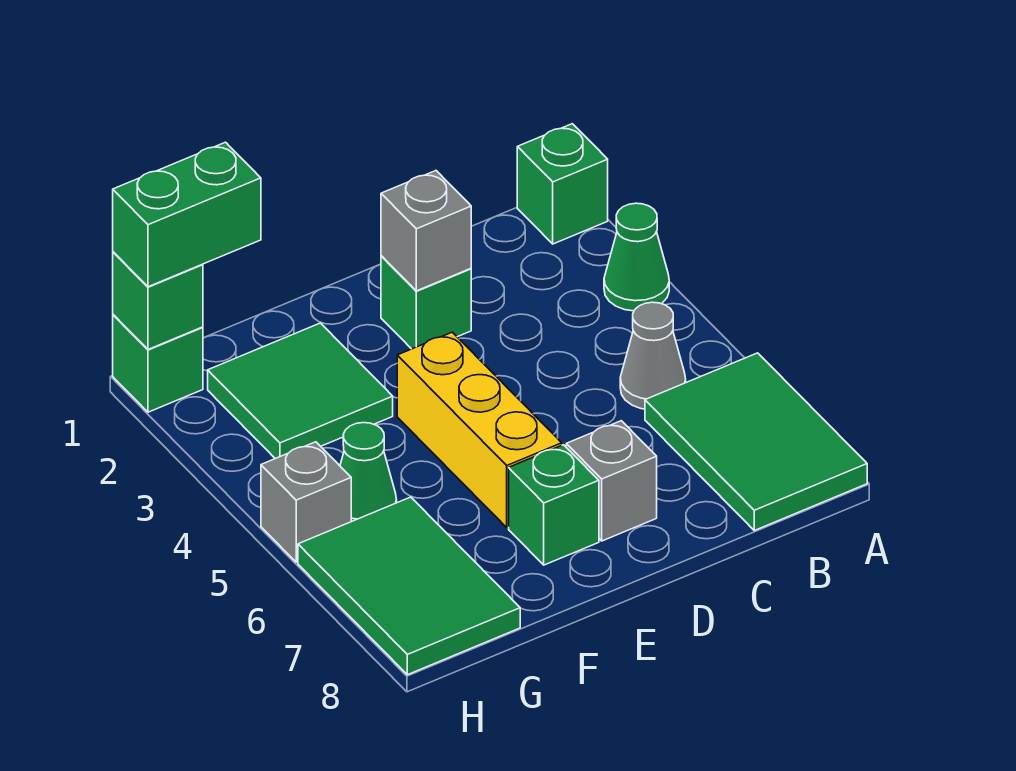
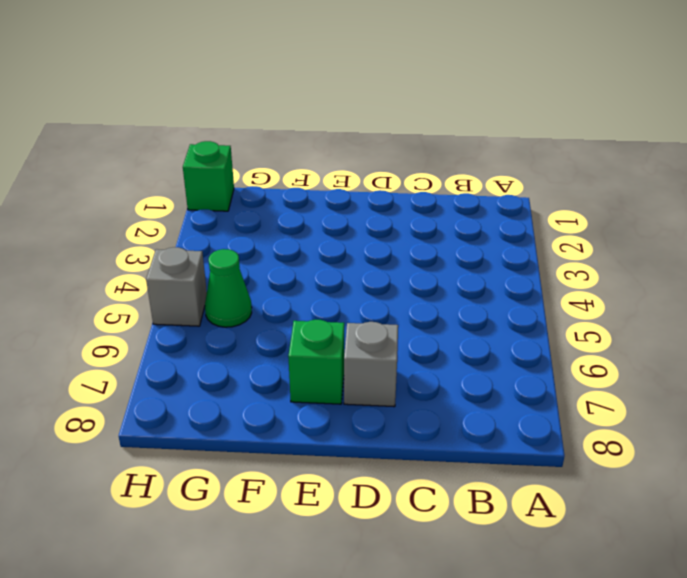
none -> green 1x1 brick [517,124,608,244]
none -> green 1x1 cone [604,203,669,311]
none -> green 2x3 tile [645,353,867,530]

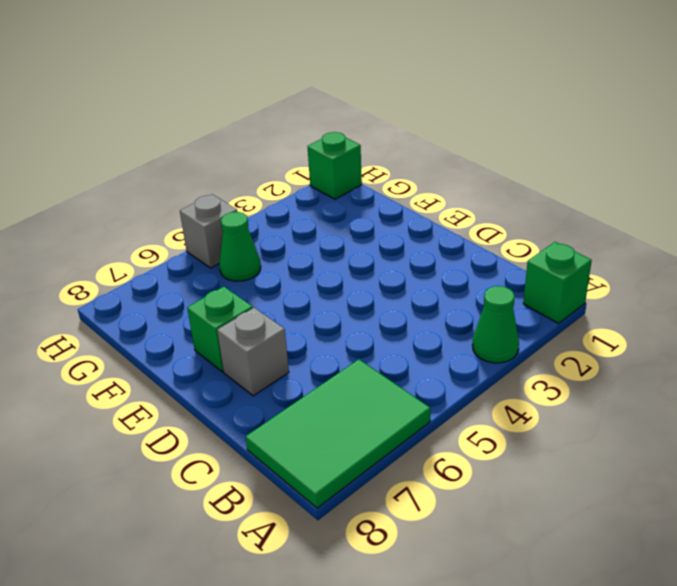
none -> grey 1x1 cone [620,302,686,409]
none -> green 1x1 brick [381,256,471,349]
none -> yellow 1x3 brick [397,332,562,527]

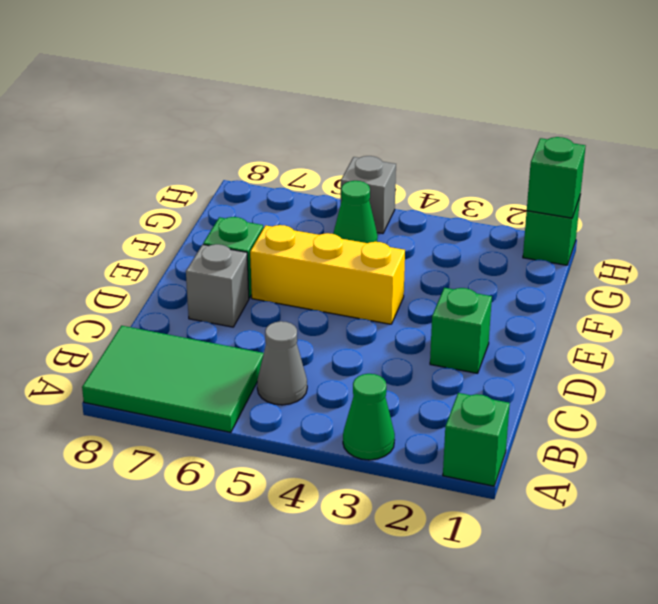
none -> green 2x2 tile [208,323,393,459]
none -> green 2x3 tile [298,497,520,675]
none -> grey 1x1 brick [381,171,471,291]

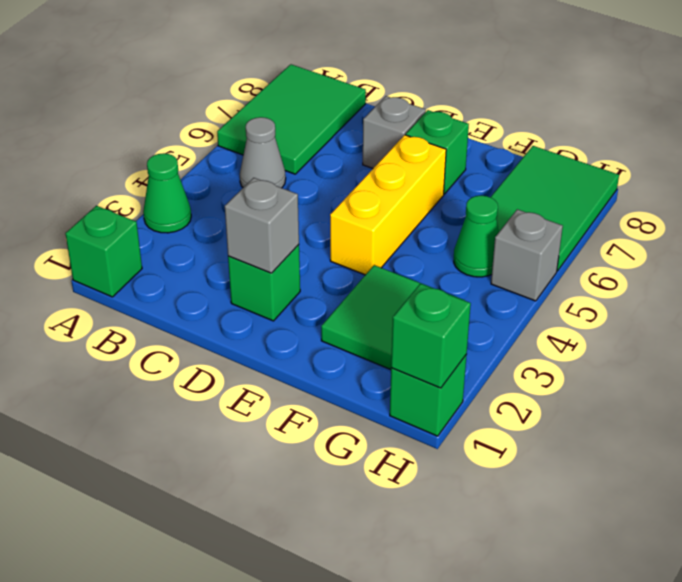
none -> green 1x2 brick [113,142,261,287]

